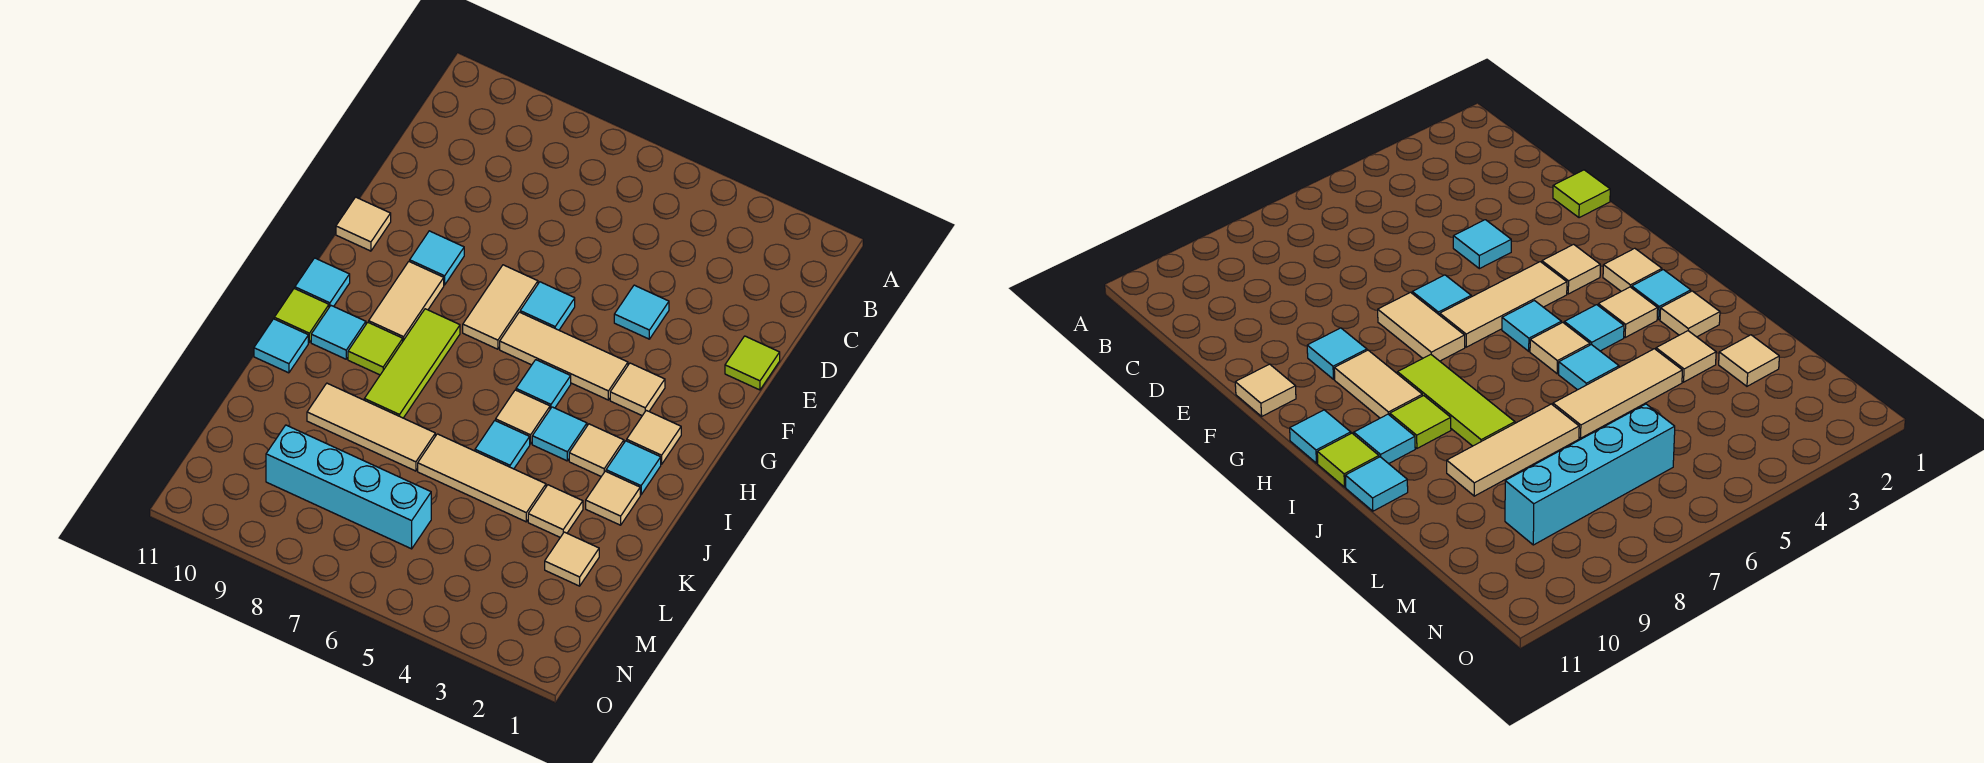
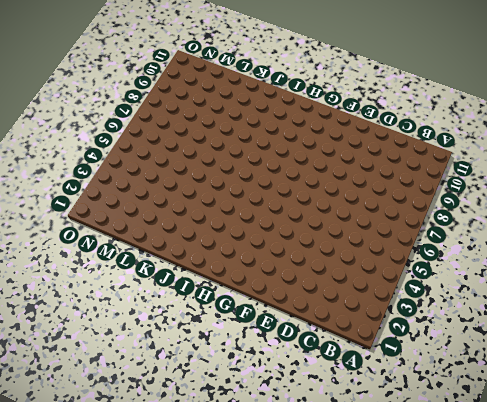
none -> lime 1x1 tile [725,336,780,390]
none -> cyan 1x1 tile [614,285,669,339]
none -> cyan 1x1 tile [520,282,575,330]

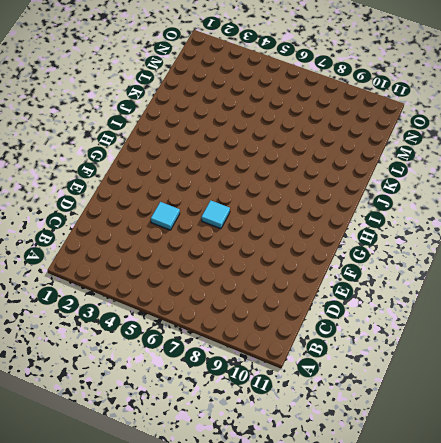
none -> lime 1x1 tile [725,336,780,390]
none -> tan 1x2 tile [463,265,538,349]
none -> cyan 1x1 tile [410,231,464,285]

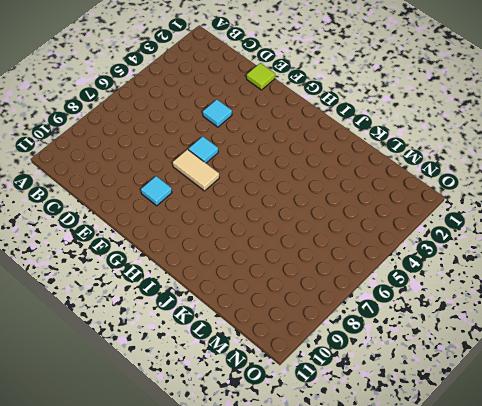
none -> tan 1x1 tile [336,197,391,251]
none -> tan 1x1 tile [610,363,665,416]
none -> tan 1x3 tile [500,312,628,400]

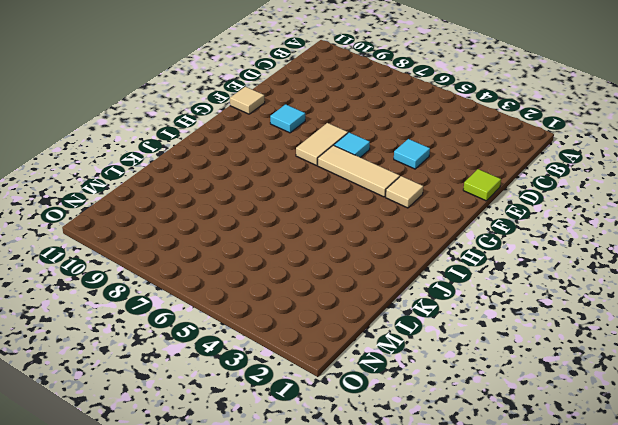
none -> tan 1x2 tile [369,262,444,341]
none -> tan 1x1 tile [627,410,681,464]
none -> cyan 1x1 tile [516,360,571,409]

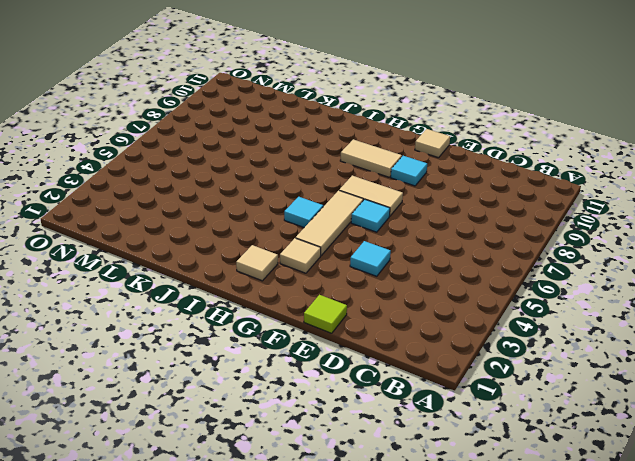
none -> lime 1x3 tile [364,309,460,418]
none -> cyan 1x1 tile [295,258,350,307]
none -> cyan 1x1 tile [606,441,661,495]

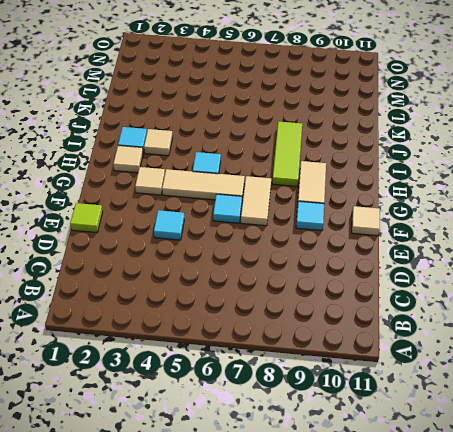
none -> cyan 1x1 tile [295,258,350,307]
none -> cyan 1x1 tile [532,407,587,461]
none -> tan 1x1 tile [496,390,550,444]

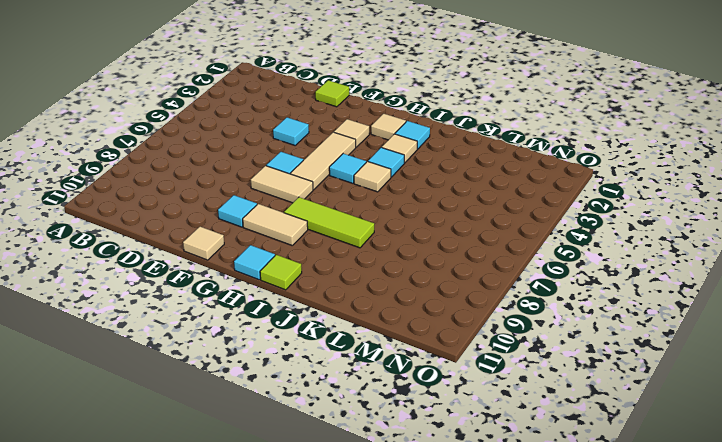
none -> lime 1x1 tile [348,322,403,375]
none -> cyan 1x1 tile [311,306,366,359]
none -> tan 1x1 tile [586,471,640,525]

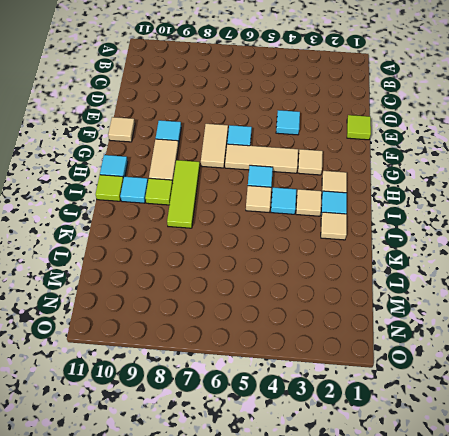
none -> cyan 1x1 tile [475,421,530,469]
none -> cyan 1x1 tile [254,319,308,373]
none -> tan 1x1 tile [528,485,583,537]

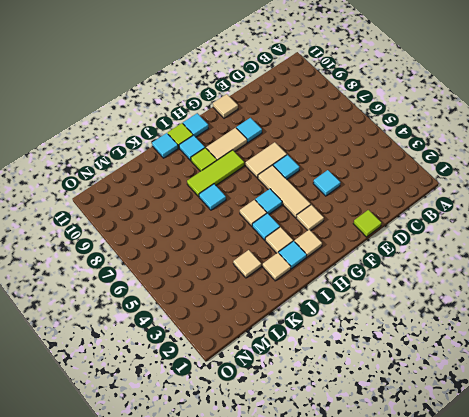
cyan 1x1 tile [199,184,226,210] -> cyan 1x1 tile moved to [475,421,530,469]
none -> tan 1x3 tile [418,434,546,522]
none -> tan 1x3 tile [307,383,435,471]
none -> tan 1x1 tile [545,532,599,586]

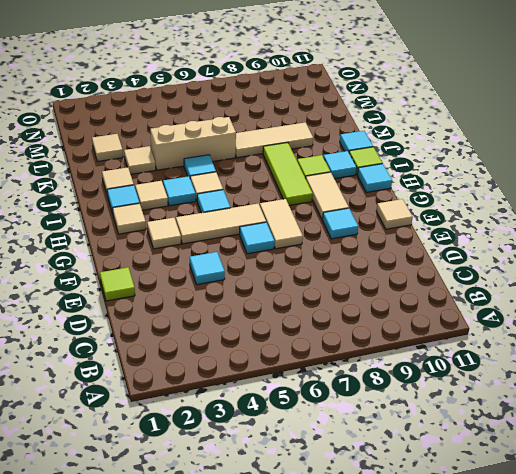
tan 1x3 brick [150,117,236,170] -> tan 1x3 tile [418,434,546,522]
none -> cyan 1x4 brick [266,425,431,549]

